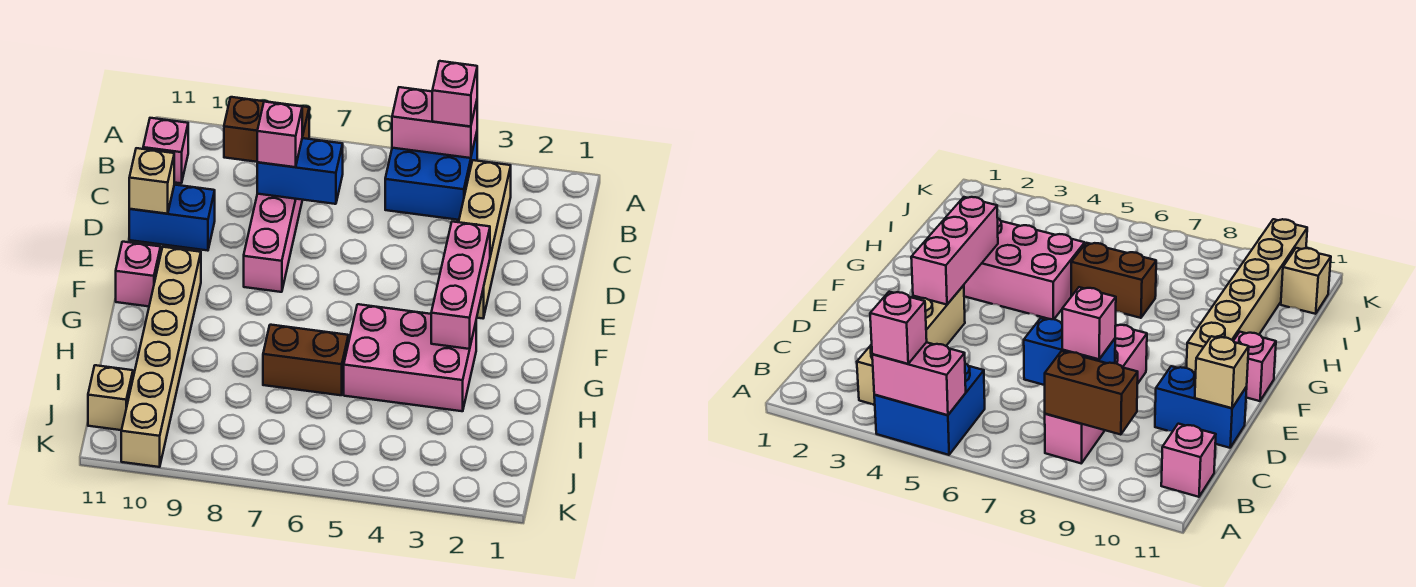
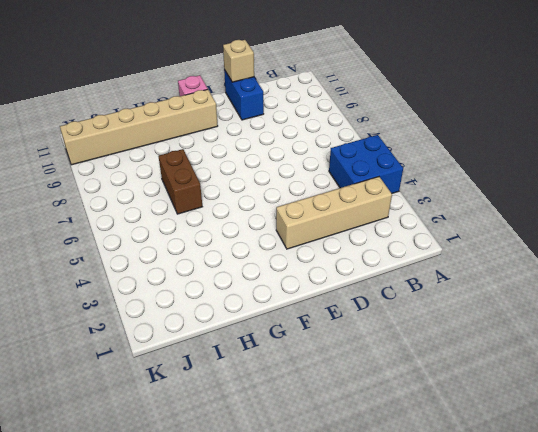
none -> pink 1x4 brick [244,194,302,292]
none -> pink 1x1 brick [143,118,188,183]
none -> pink 2x3 brick [344,304,476,411]

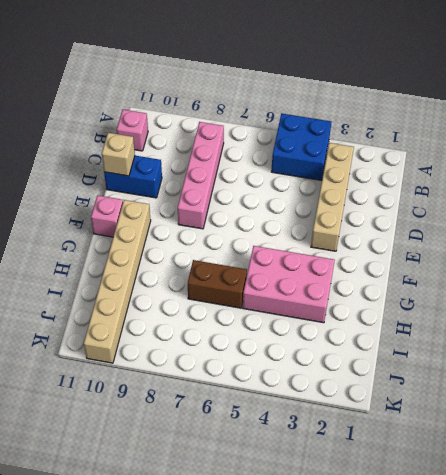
none -> tan 1x1 brick [88,365,133,430]
none -> pink 1x2 brick [392,87,477,158]
none -> brown 1x2 brick [224,97,309,162]

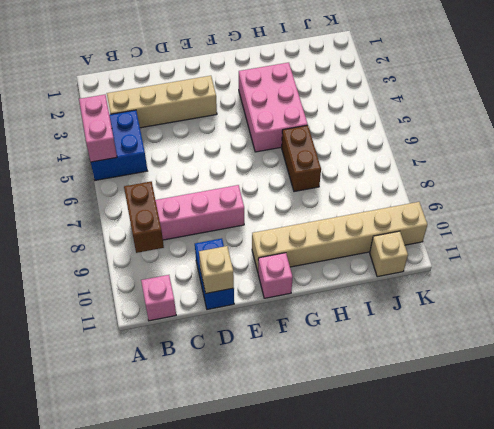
none -> blue 1x2 brick [257,138,343,204]
none -> pink 1x3 brick [431,222,490,349]
none -> pink 1x1 brick [432,61,477,127]

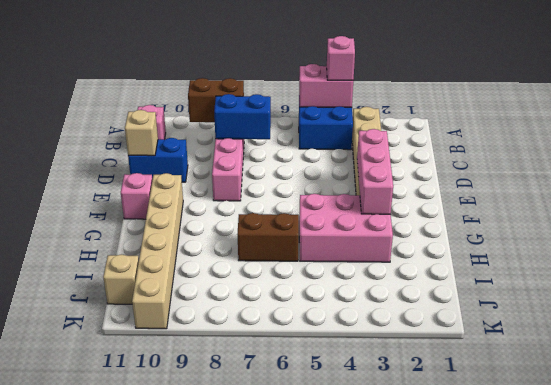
none -> pink 1x1 brick [257,102,302,167]

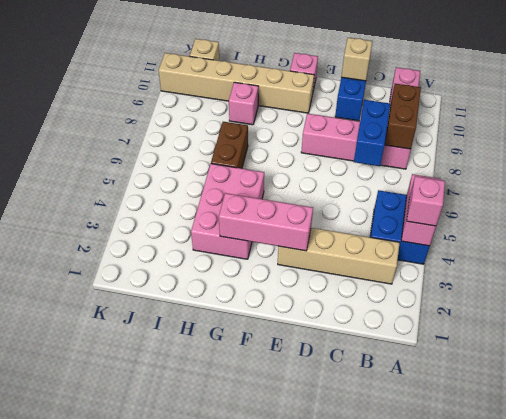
pink 1x1 brick [229,82,258,125] -> pink 1x1 brick moved to [257,102,302,167]

